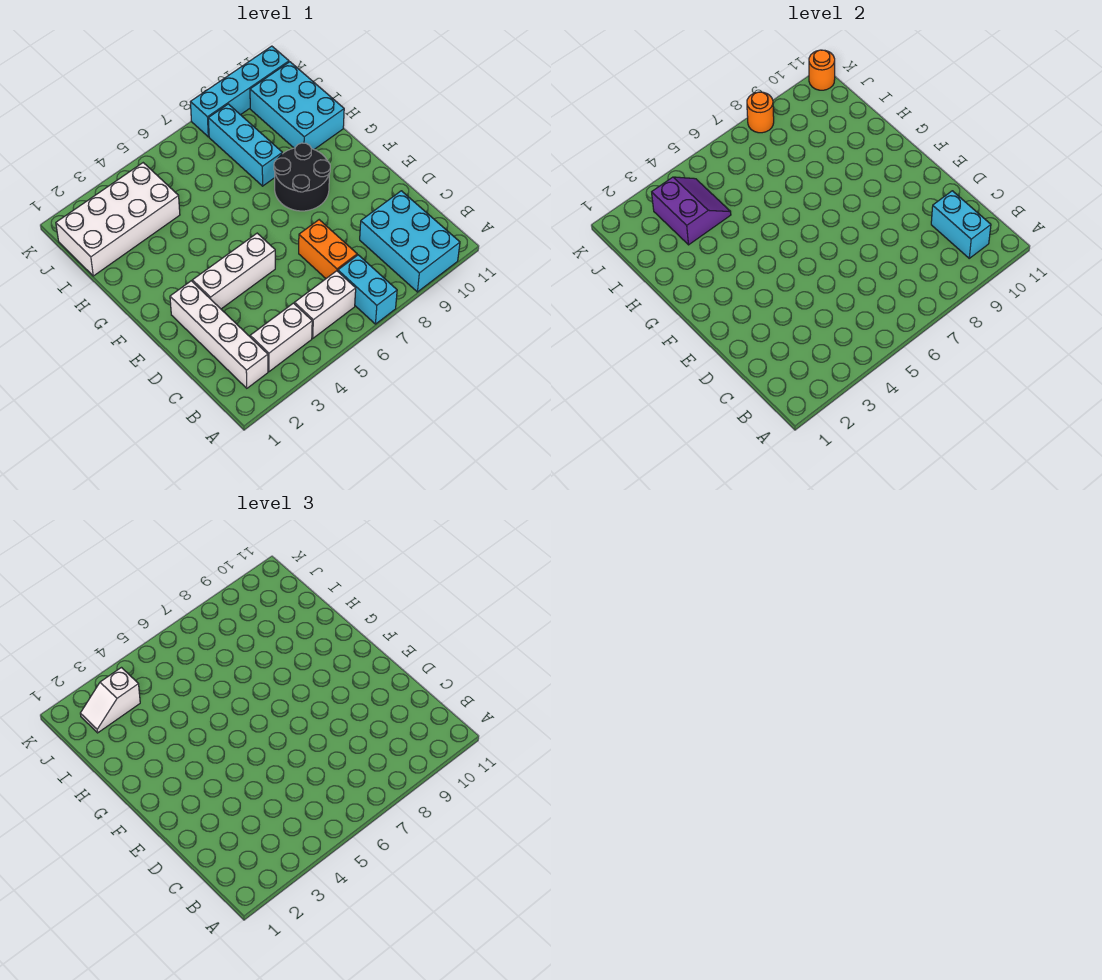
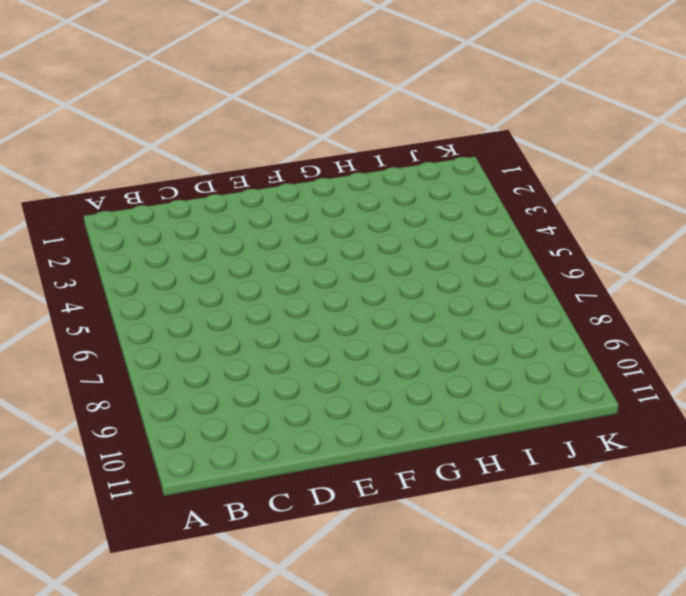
none -> cyan 1x2 brick [338,255,397,324]
none -> cyan 2x3 brick [360,191,460,292]
none -> white 1x4 brick [170,281,268,388]

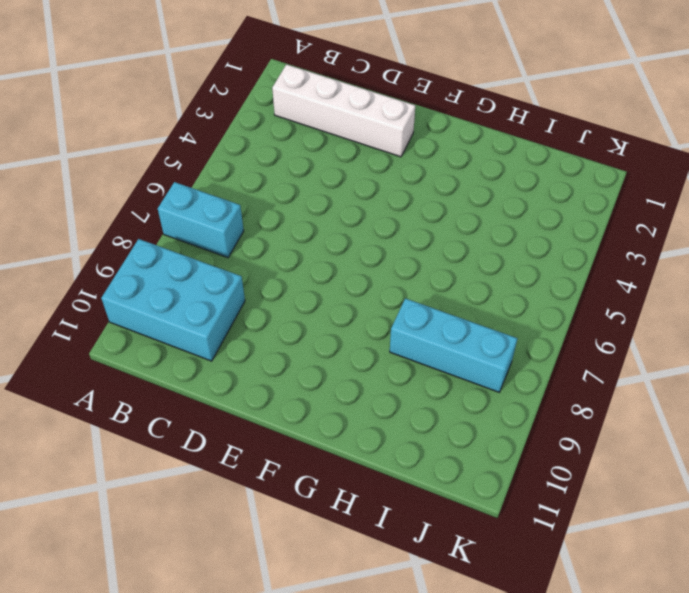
none -> white 1x2 brick [250,303,312,372]
none -> white 1x2 brick [294,271,356,338]
none -> orange 1x2 brick [299,220,357,278]

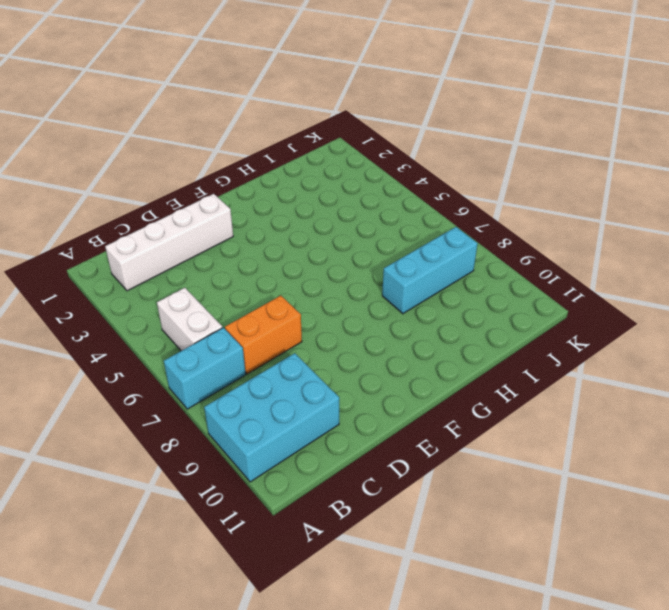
none -> white 1x2 brick [250,303,312,372]
none -> white 1x3 brick [192,233,275,309]
none -> black 2x2 round brick [274,143,330,211]

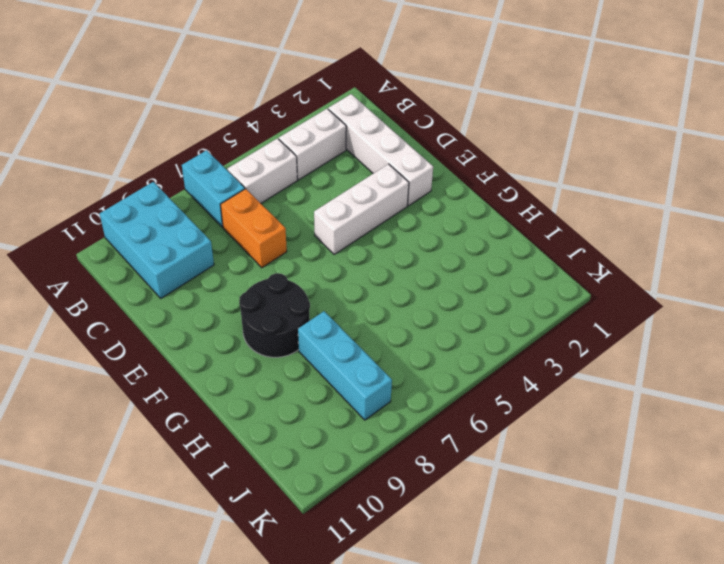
none -> cyan 2x3 brick [250,62,344,149]
none -> white 2x4 brick [56,163,180,276]
none -> cyan 1x4 brick [190,46,289,137]

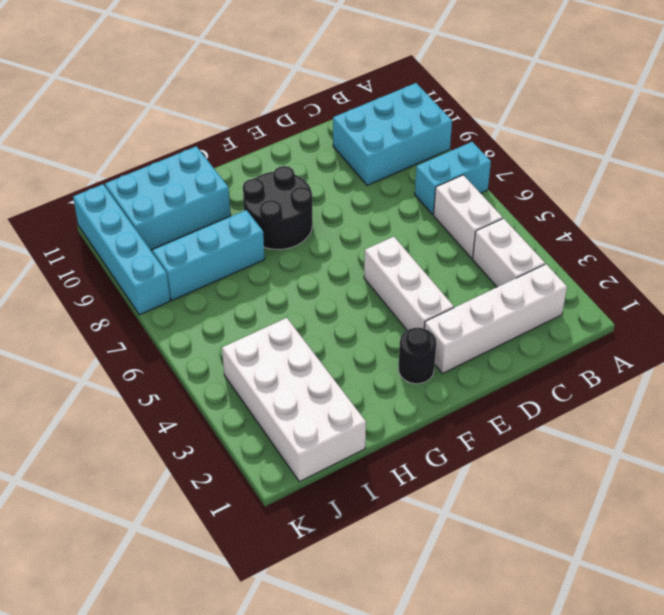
black 1x1 round brick [398,328,436,384] -> none
none -> orange 1x2 brick [299,220,357,278]
none -> cyan 1x2 brick [931,191,991,258]
none -> purple 2x2 slope [652,177,731,245]

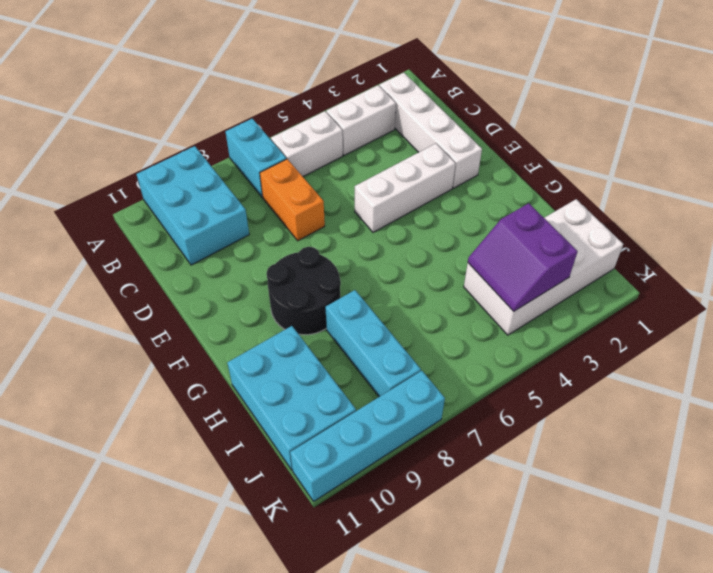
none -> cyan 1x2 brick [931,191,991,258]
none -> orange 1x1 round brick [747,92,774,133]
none -> orange 1x1 round brick [809,50,835,90]

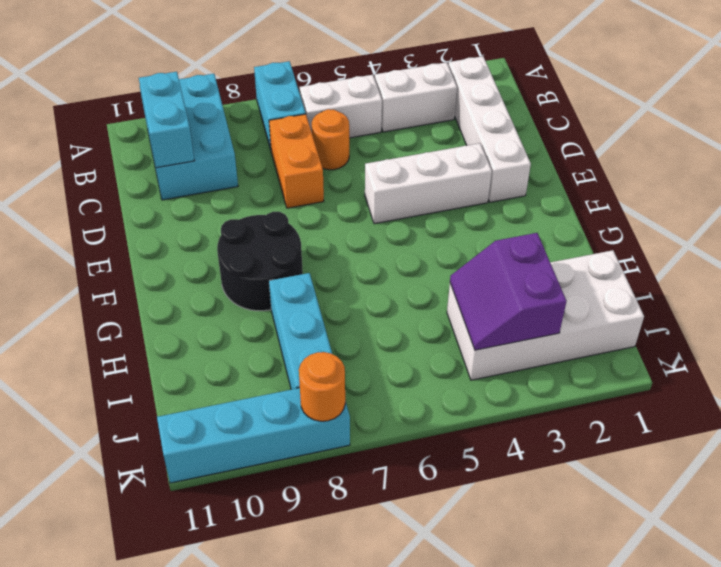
orange 1x1 round brick [312,109,349,170] -> orange 1x1 round brick moved to [809,50,835,90]
none -> cyan 2x3 brick [250,62,344,149]
none -> white 1x2 slope [80,668,140,733]

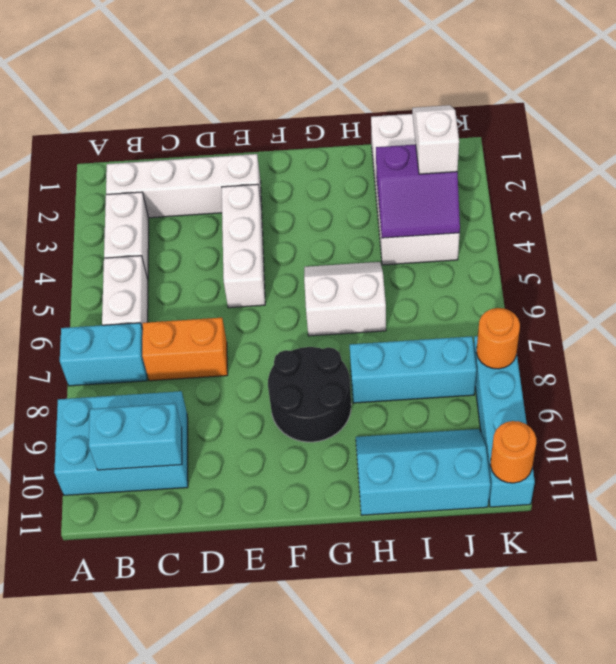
white 2x2 slope [304,262,386,336] -> none
cyan 2x3 slope [356,429,491,515] -> cyan 2x3 brick [250,62,344,149]

